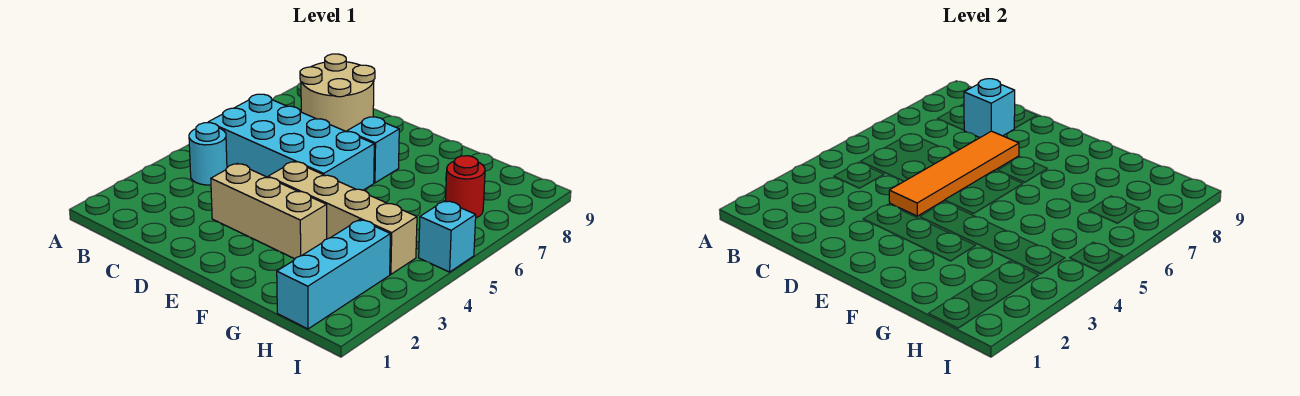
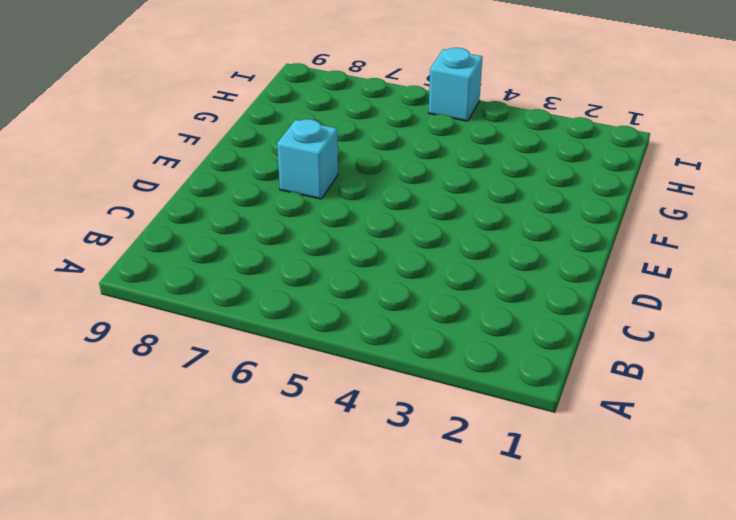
none -> cyan 1x1 round brick [189,123,227,185]
none -> cyan 2x4 brick [208,94,374,190]

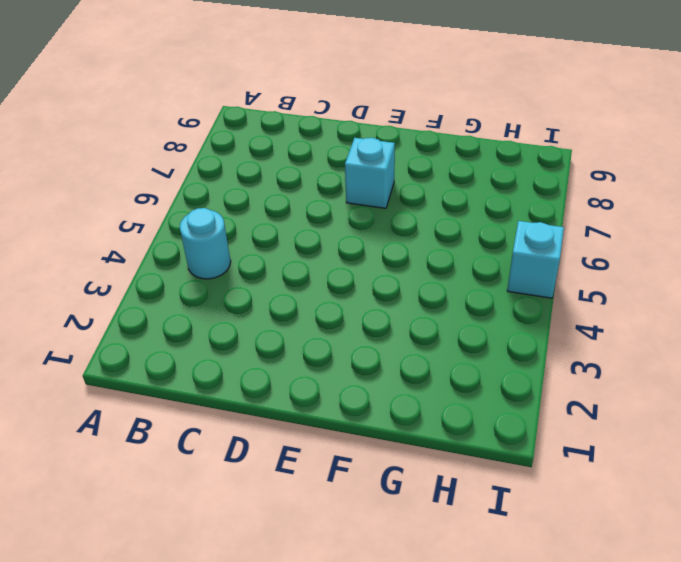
none -> cyan 2x4 brick [208,94,374,190]
none -> tan 2x2 round brick [300,54,375,132]

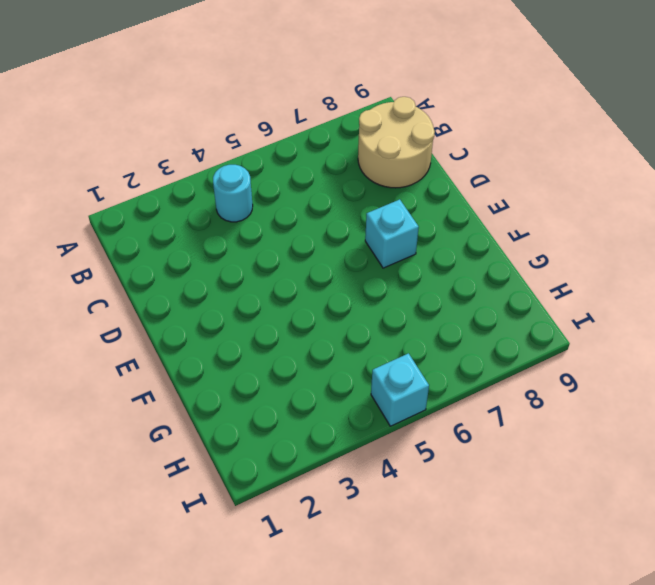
none -> cyan 2x4 brick [208,94,374,190]
none -> tan 1x3 brick [211,164,327,259]

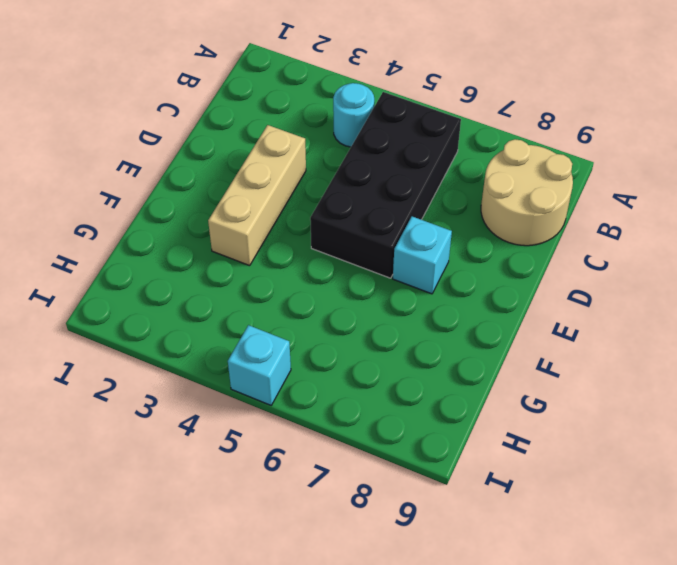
black 2x4 brick [310,92,461,278] -> cyan 2x4 brick [208,94,374,190]
none -> tan 1x4 brick [268,162,417,274]
none -> cyan 1x3 brick [277,220,390,329]

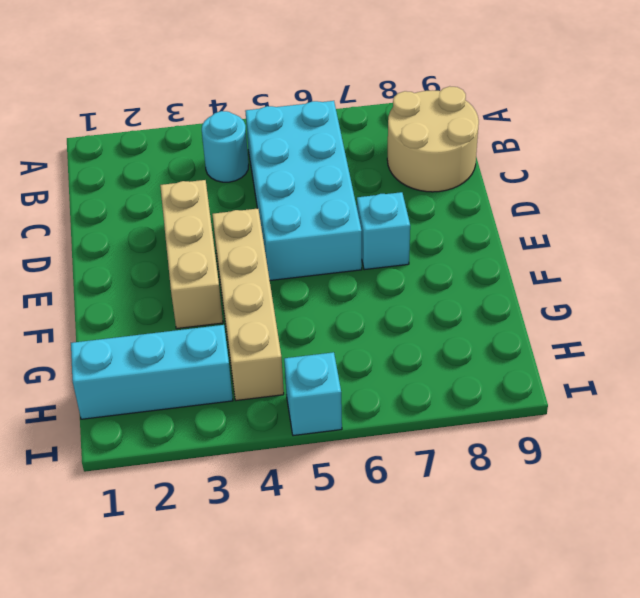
none -> red 1x1 round brick [446,156,485,218]
none -> cyan 1x1 brick [964,79,1015,138]

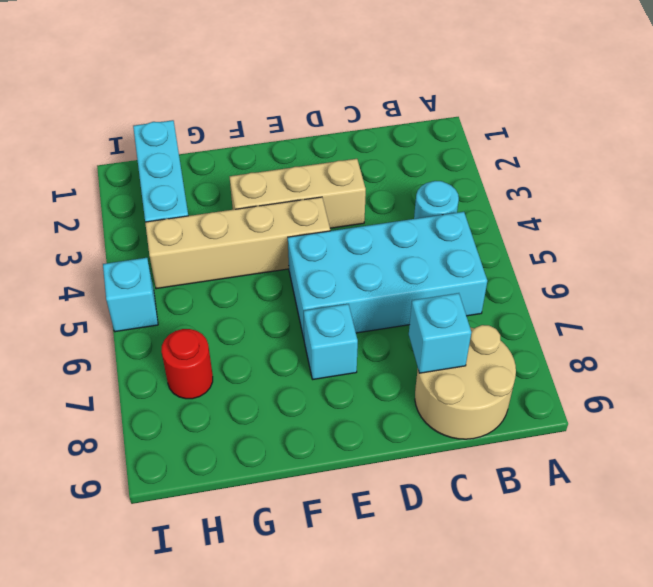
none -> orange 1x4 tile [889,131,1019,216]

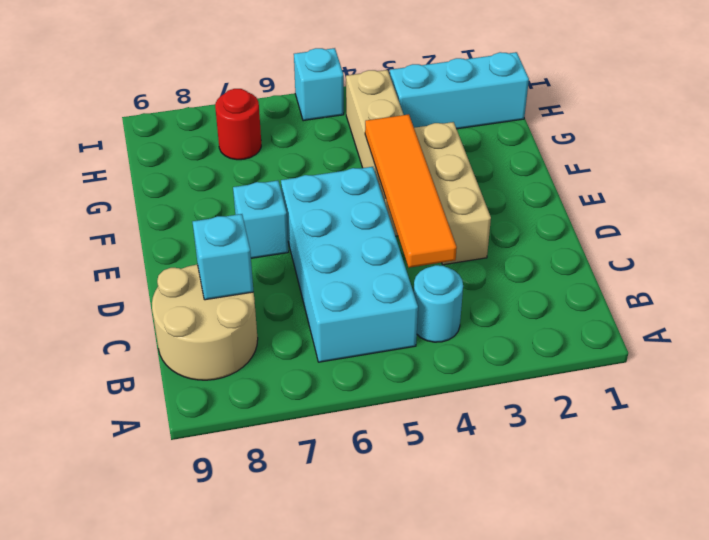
orange 1x4 tile [365,114,457,268] -> orange 1x4 tile turned to [889,131,1019,216]

